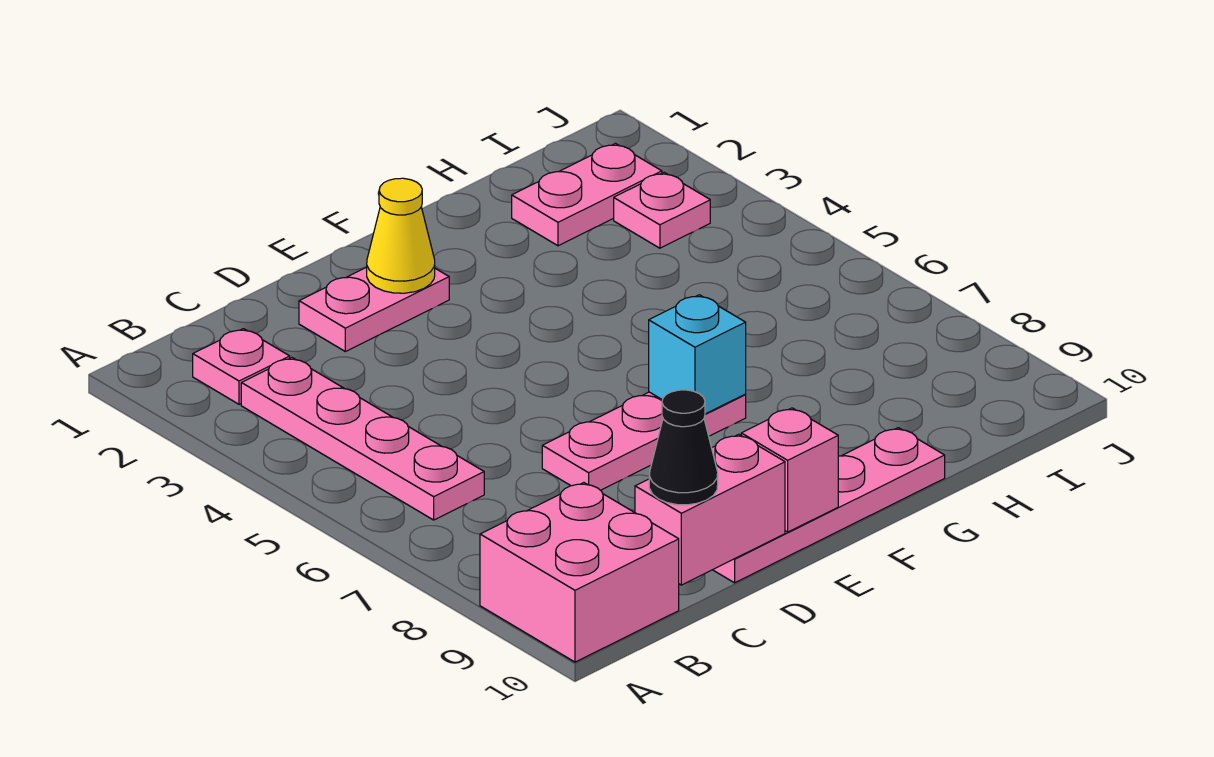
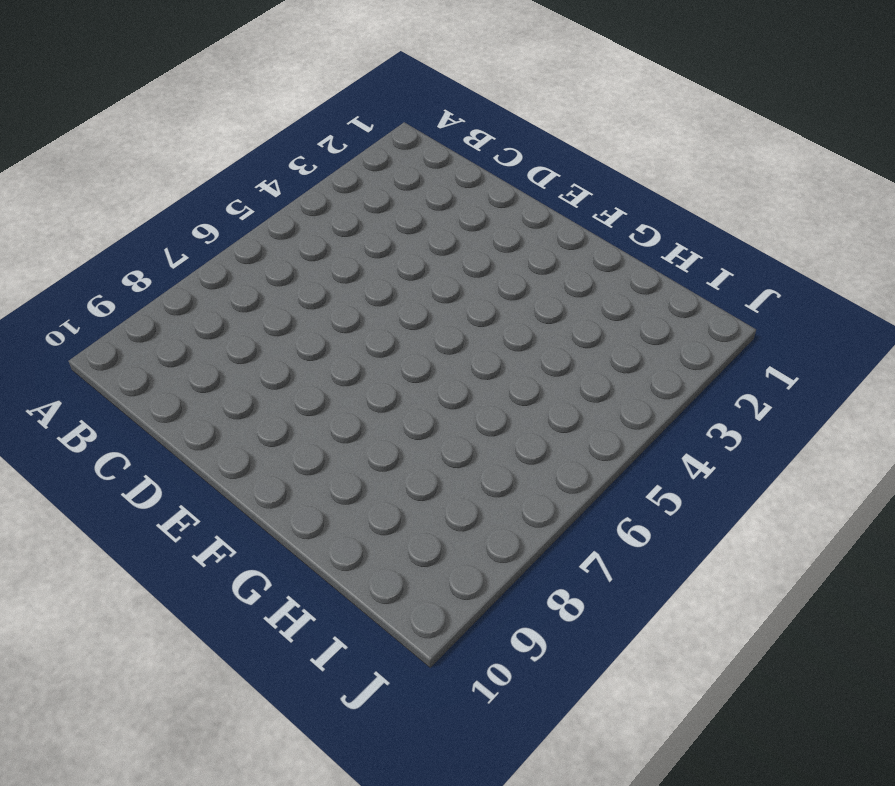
none -> pink 2x2 brick [480,483,679,662]
none -> pink 1x1 plate [193,329,290,404]
none -> pink 1x4 plate [241,358,484,520]

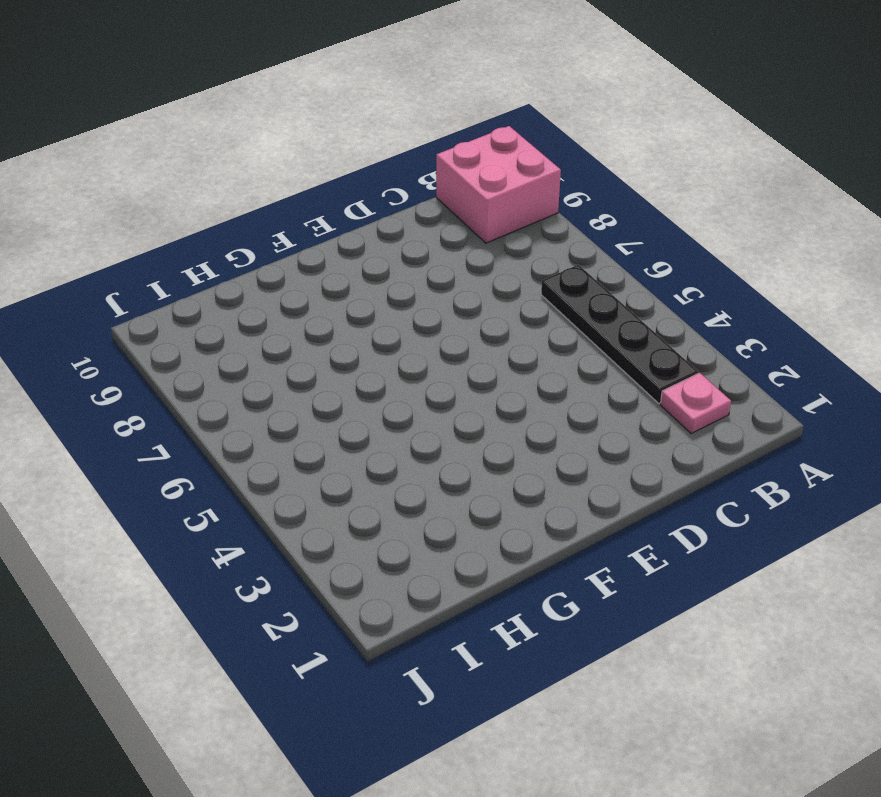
black 1x4 plate [541,265,698,404] -> pink 1x4 plate [241,358,484,520]
none -> pink 1x2 plate [299,267,449,352]
none -> pink 1x3 plate [542,392,746,490]
none -> pink 1x4 plate [713,428,945,583]

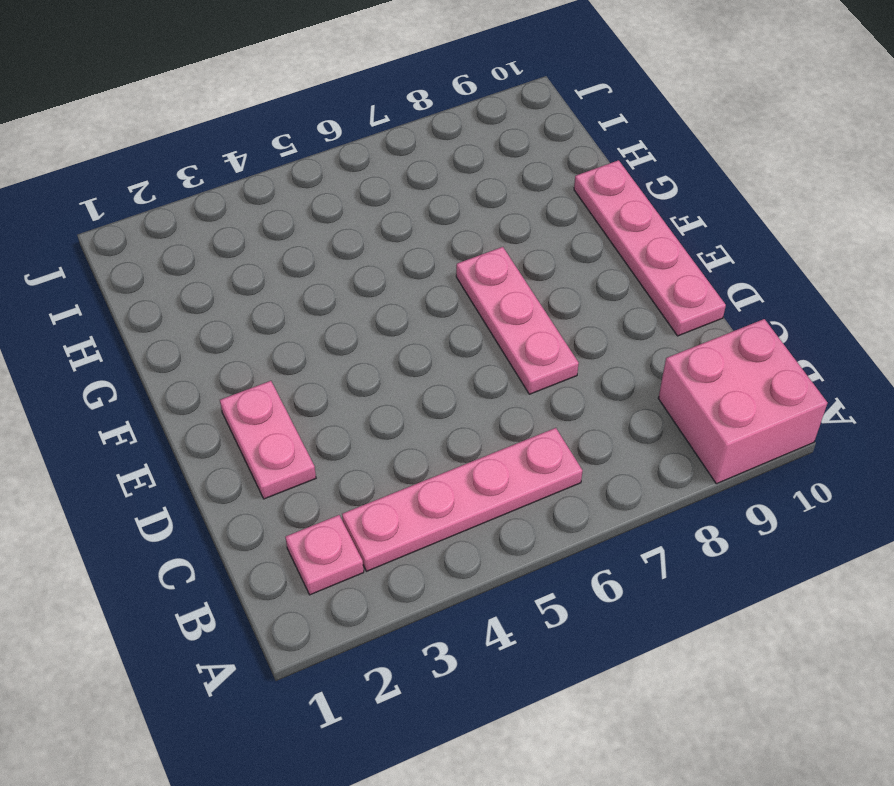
none -> pink 1x2 plate [512,144,662,246]
none -> pink 1x1 plate [614,172,710,248]
none -> pink 1x2 brick [635,434,785,585]

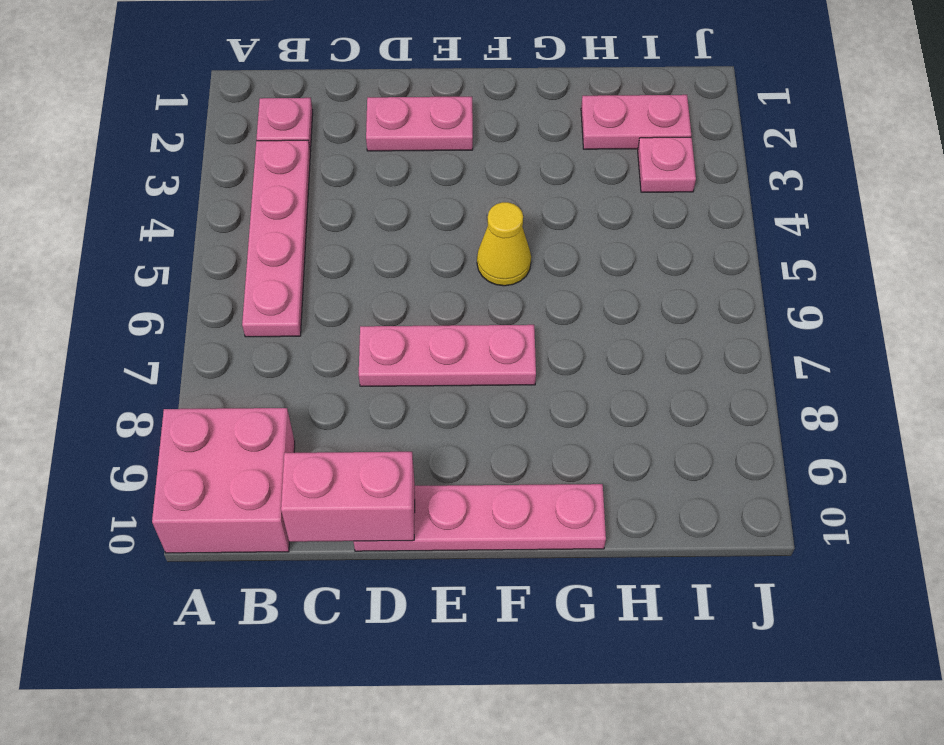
yellow 1x1 cone [477,202,531,286] -> yellow 1x1 cone moved to [367,178,435,293]
none -> pink 1x1 brick [741,408,838,532]
none -> cyan 1x1 brick [649,295,746,414]
none -> black 1x1 cone [649,390,718,505]

